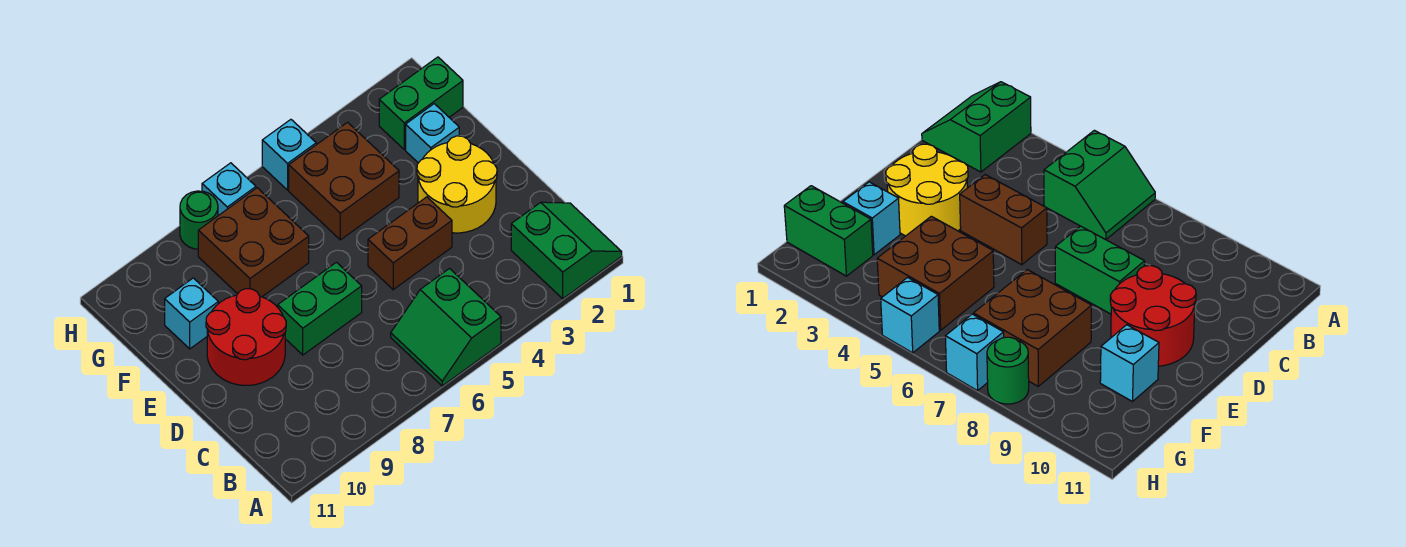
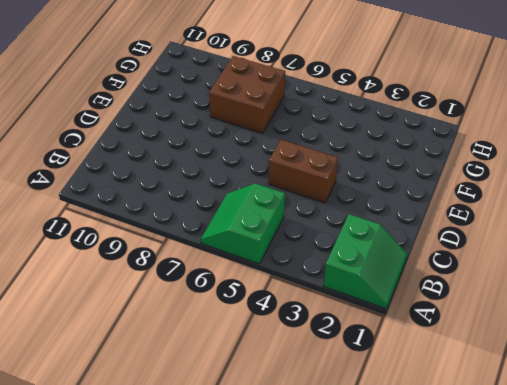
none -> yellow 2x2 round brick [417,136,497,233]
none -> green 1x2 brick [278,262,362,355]
none -> red 2x2 round brick [206,289,286,385]

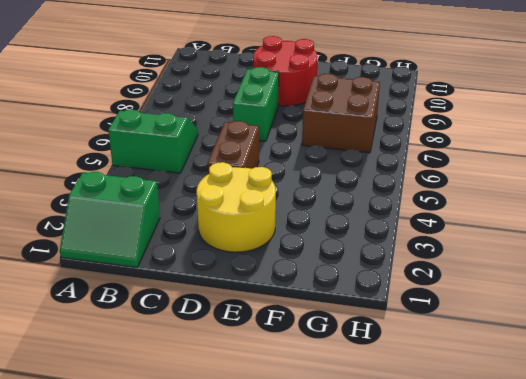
none -> cyan 1x1 brick [406,104,459,163]
none -> brown 2x2 brick [289,122,399,240]
none -> cyan 1x1 brick [165,278,218,349]

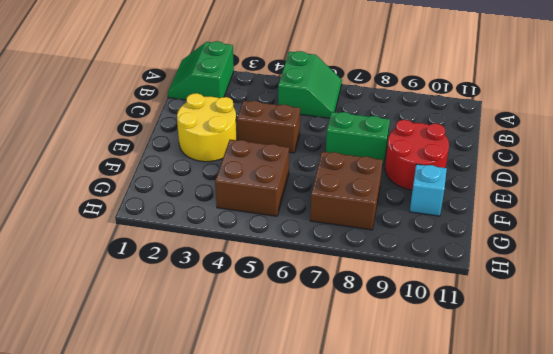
none -> cyan 1x1 brick [406,104,459,163]
none -> green 1x2 brick [379,57,463,150]
none -> cyan 1x1 brick [262,120,316,190]

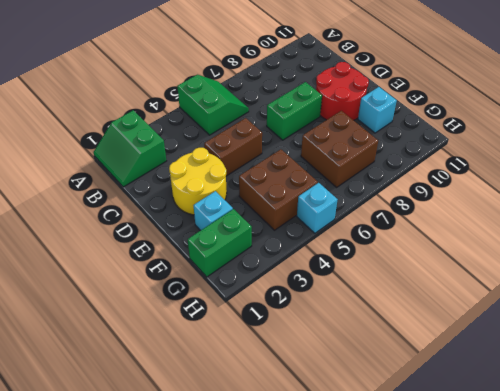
none -> cyan 1x1 brick [202,163,256,216]
none -> green 1x1 round brick [180,191,218,249]

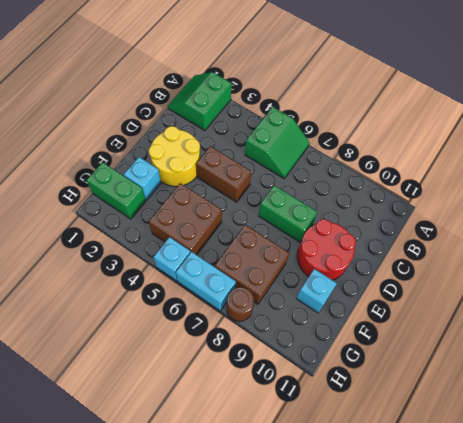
cyan 1x2 brick [176,252,236,311] -> cyan 1x1 brick [202,163,256,216]
brown 1x1 round brick [227,287,254,322] -> green 1x1 round brick [180,191,218,249]

